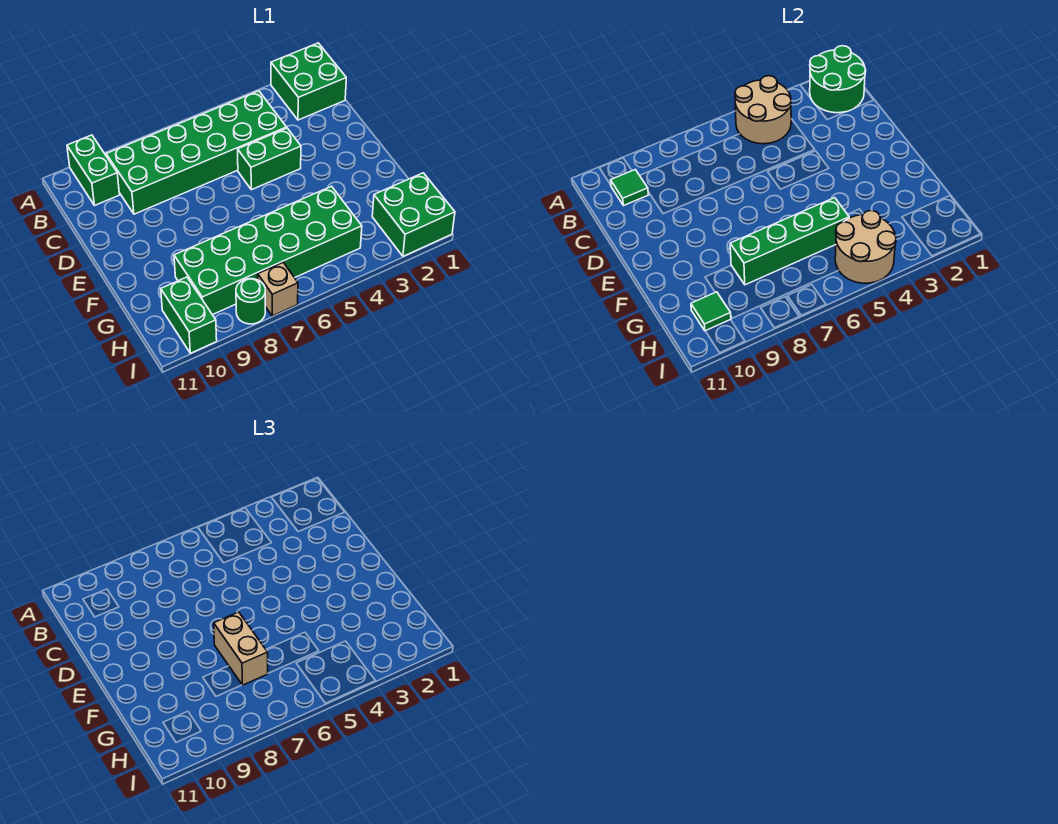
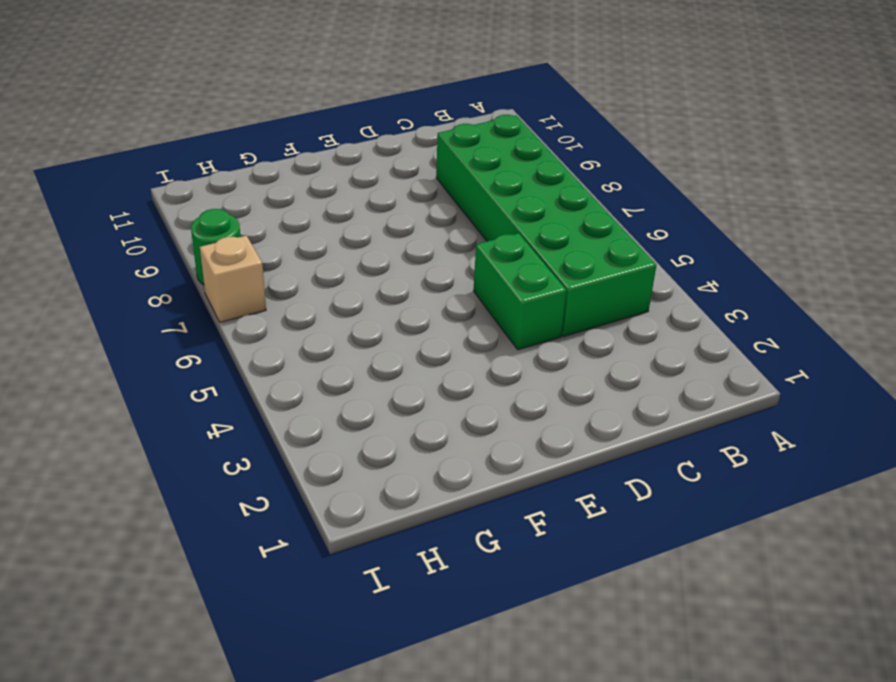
none -> green 2x2 brick [271,43,346,120]
none -> green 1x2 brick [67,135,119,206]
none -> green 2x6 brick [174,186,362,315]

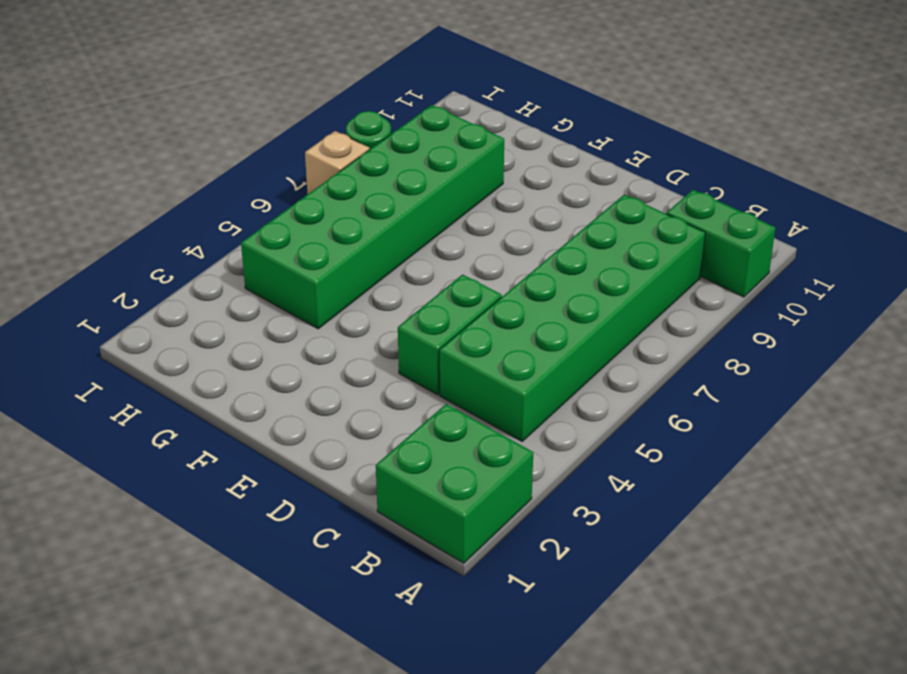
none -> green 2x2 brick [372,173,455,256]
none -> green 1x2 brick [161,277,217,353]
none -> green 2x2 round brick [810,46,866,113]

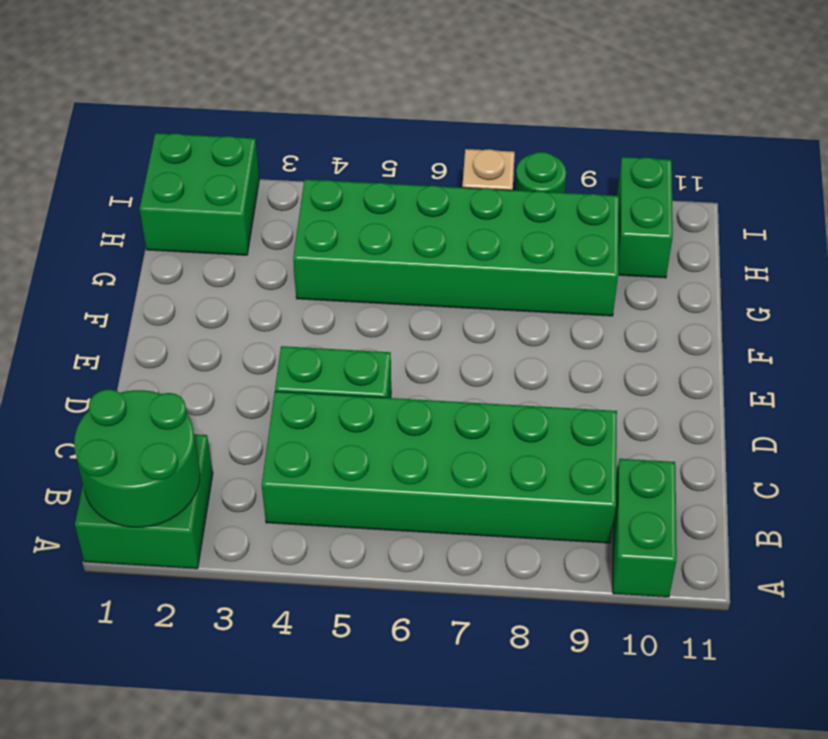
none -> tan 2x2 round brick [735,76,791,144]
none -> green 1x1 tile [611,170,648,206]
none -> green 1x4 brick [730,198,849,285]

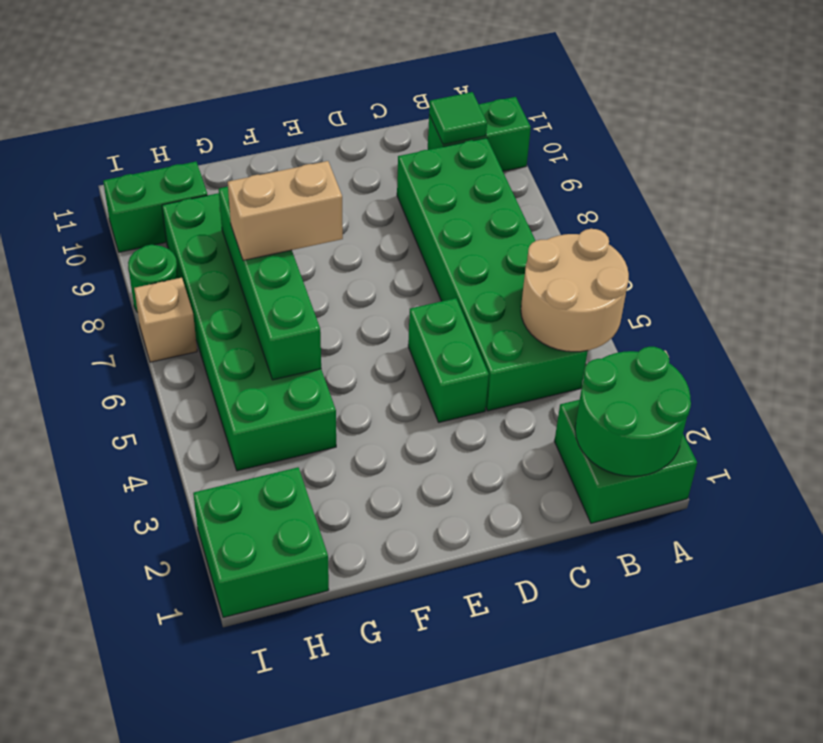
none -> tan 2x2 round brick [835,211,896,283]
none -> green 1x1 tile [691,292,731,331]

